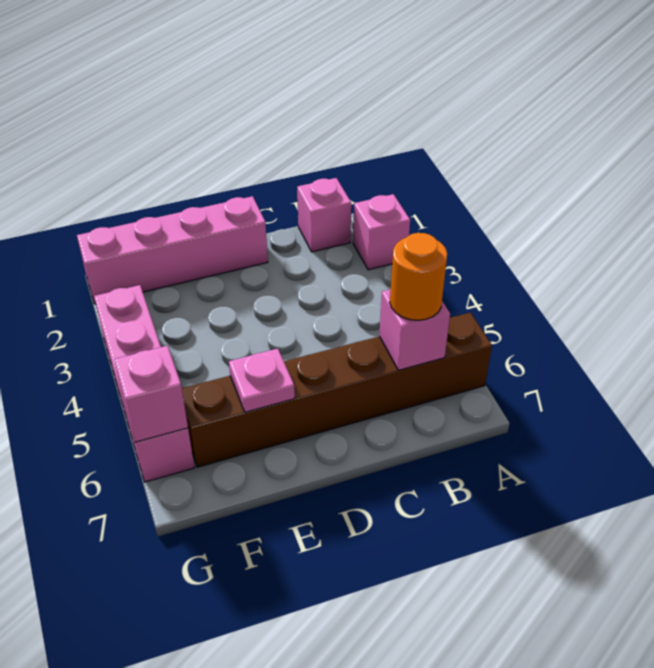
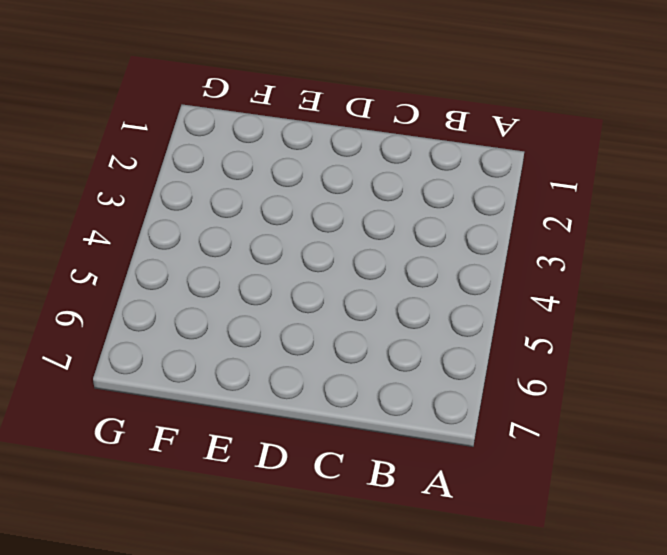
none -> pink 1x1 brick [353,194,410,270]
none -> brown 1x6 brick [182,312,492,467]

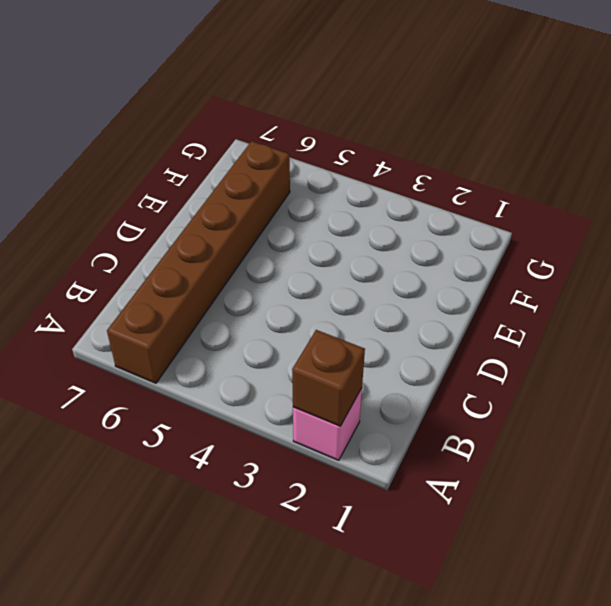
brown 1x1 brick [292,330,365,426] -> none
none -> pink 1x1 brick [297,178,351,252]
none -> pink 1x4 brick [77,196,268,304]

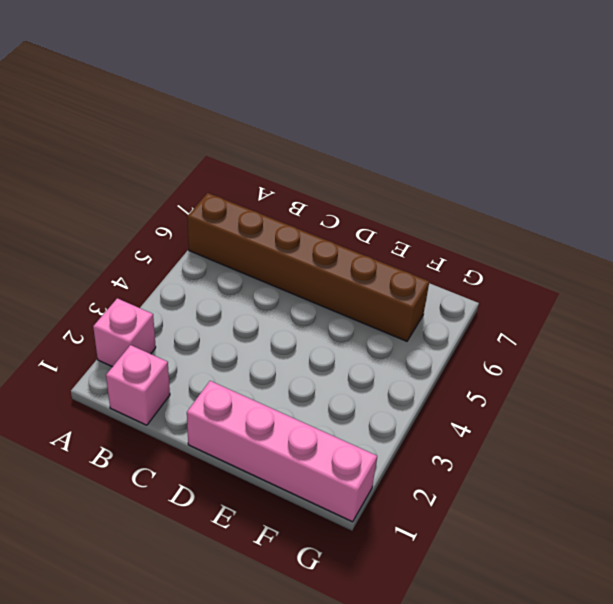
none -> pink 1x4 brick [94,285,195,482]
none -> pink 1x1 brick [379,289,450,370]

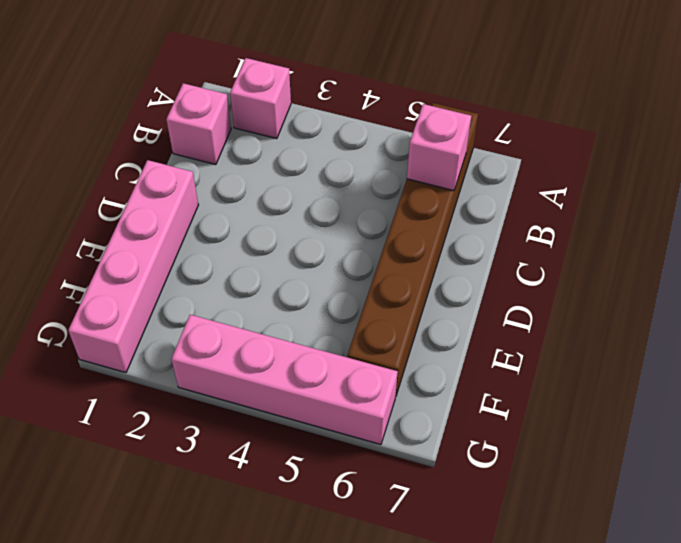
none -> pink 1x1 plate [229,349,295,412]
none -> pink 1x1 brick [114,346,188,442]

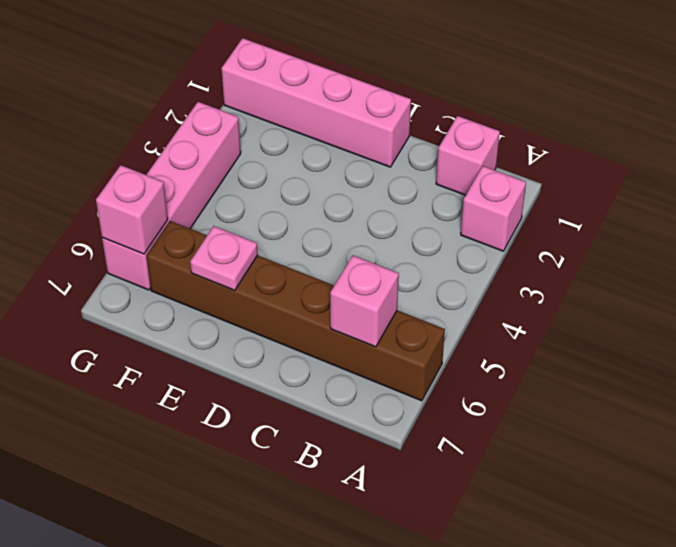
none -> orange 1x1 round brick [390,233,447,320]

